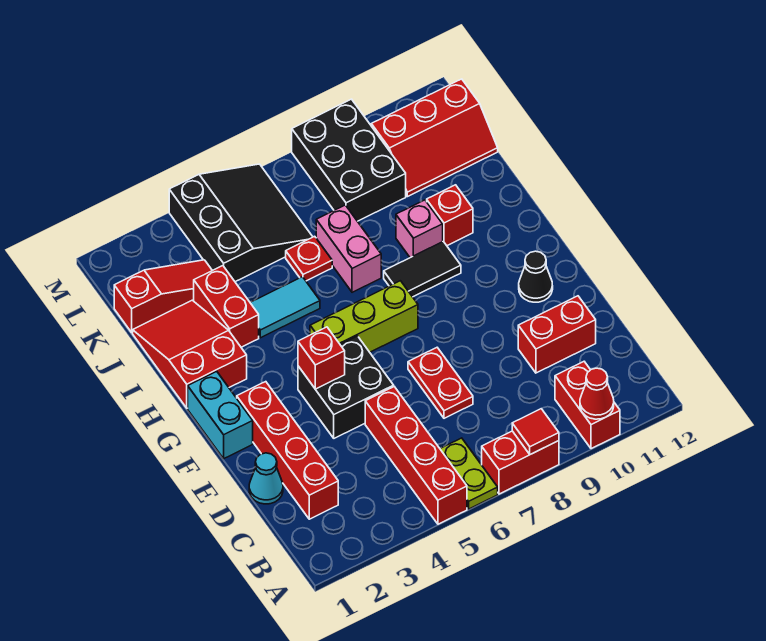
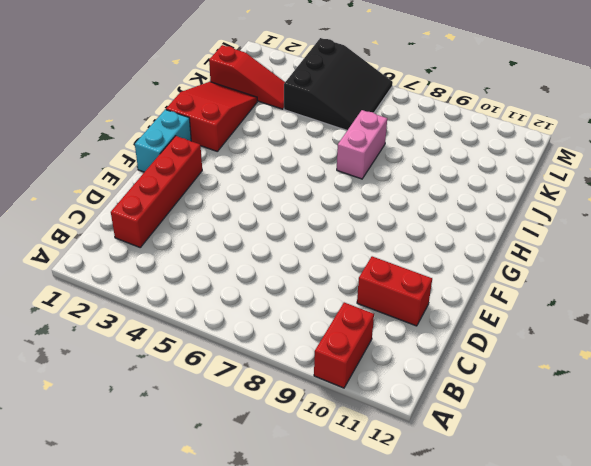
none -> red 1x4 brick [365,387,467,524]
none -> lime 1x2 plate [440,438,498,509]
none -> red 1x2 brick [482,431,559,494]

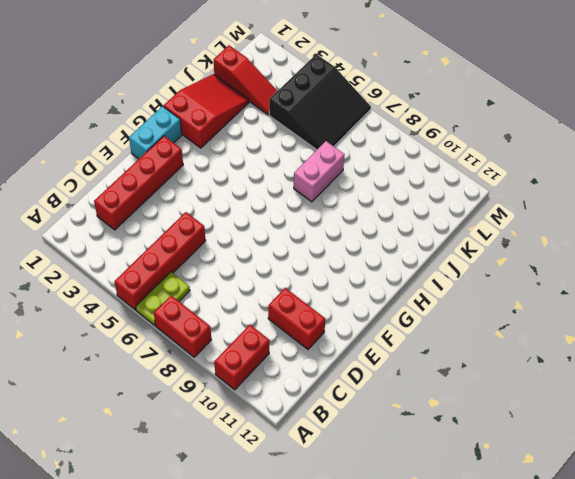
none -> cyan 1x1 cone [249,453,283,504]
none -> red 1x2 plate [408,348,473,418]
none -> black 2x2 brick [298,336,394,438]

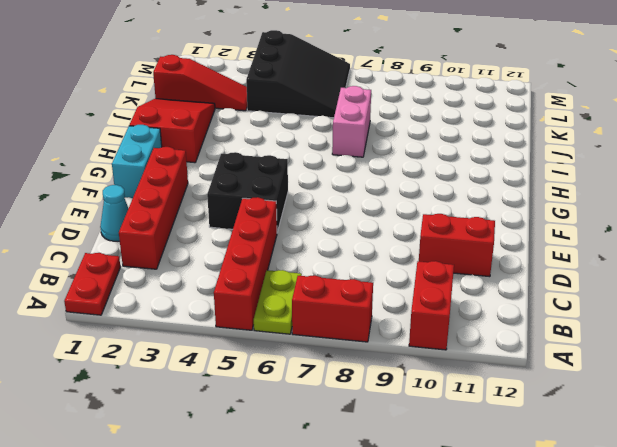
red 1x2 plate [64,253,120,315] -> red 1x2 plate moved to [408,348,473,418]
none -> black 1x1 cone [519,251,553,302]
none -> lime 1x3 brick [310,281,418,352]
none -> black 1x2 tile [384,242,461,297]

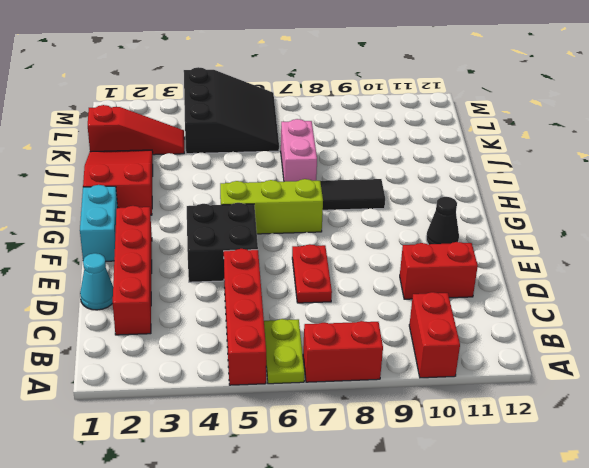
none -> red 1x2 brick [194,266,259,347]
none -> cyan 1x2 tile [250,277,320,338]
none -> pink 1x1 brick [396,200,443,258]

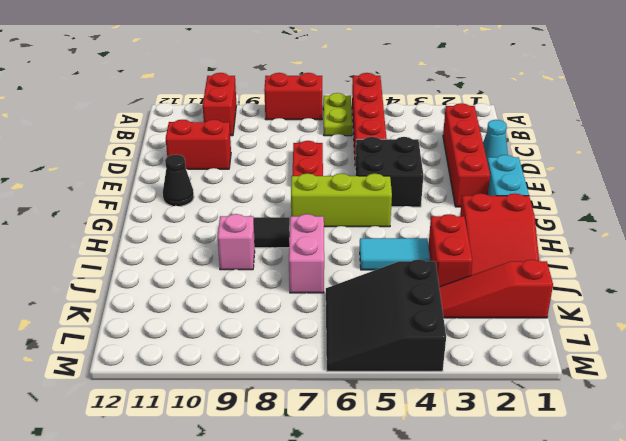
none -> red 1x1 brick [427,185,473,246]
none -> red 1x1 plate [286,236,332,281]
none -> black 2x3 brick [292,99,406,221]

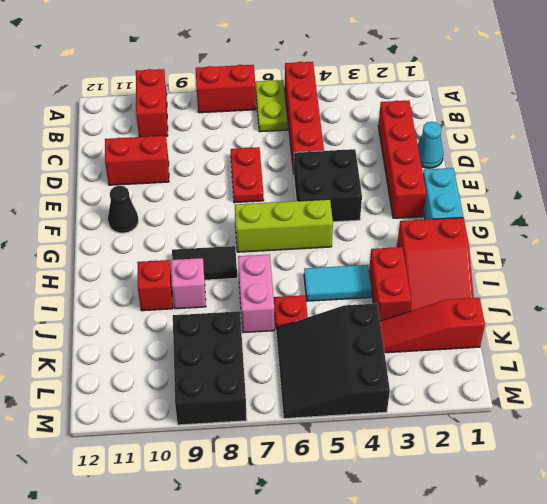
none -> red 2x3 slope [371,79,498,197]
none -> red 1x1 tile [512,409,559,454]
none -> red 1x1 cone [580,368,614,419]

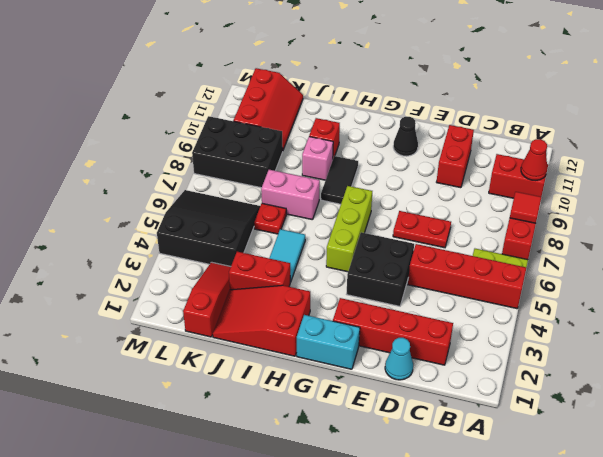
none -> red 1x1 brick [298,327,345,389]

